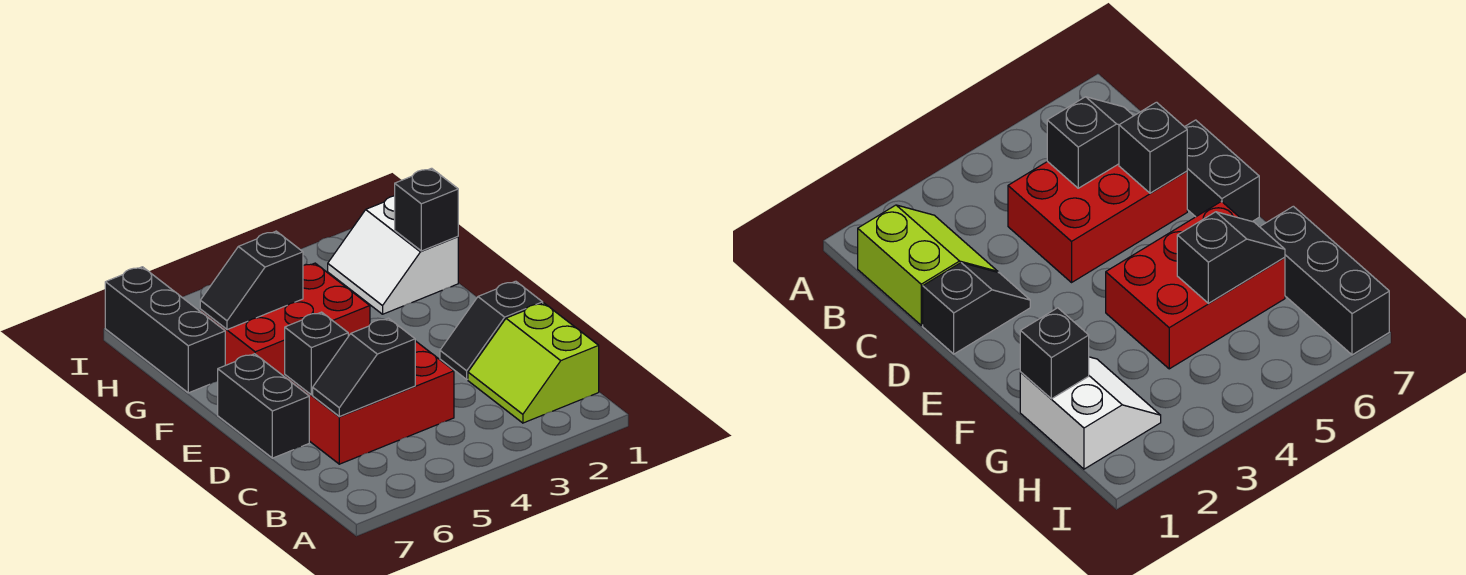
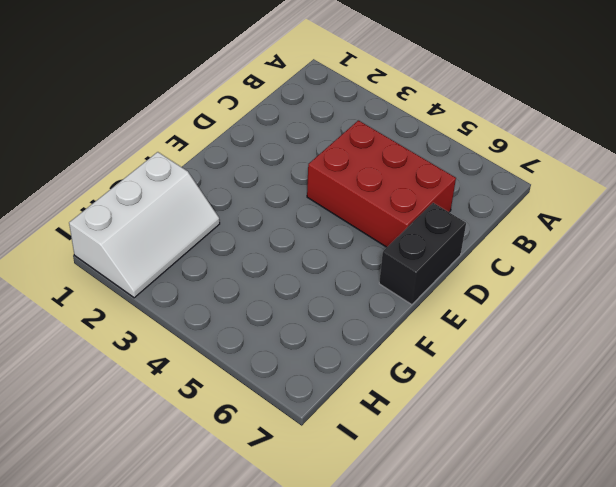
white 2x3 slope [69,152,220,298] -> white 2x2 slope [328,196,458,314]
none -> lime 2x2 slope [468,303,599,423]
none -> black 1x2 slope [440,281,543,379]

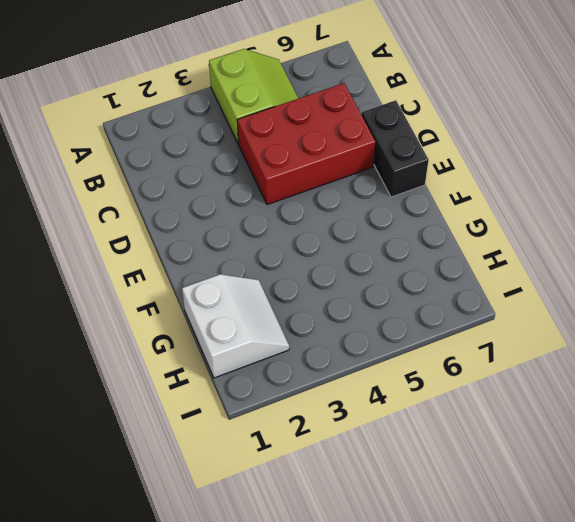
lime 2x2 slope [209,49,299,144] -> lime 2x2 slope moved to [468,303,599,423]
none -> black 1x2 slope [440,281,543,379]
none -> red 2x3 brick [200,263,370,377]

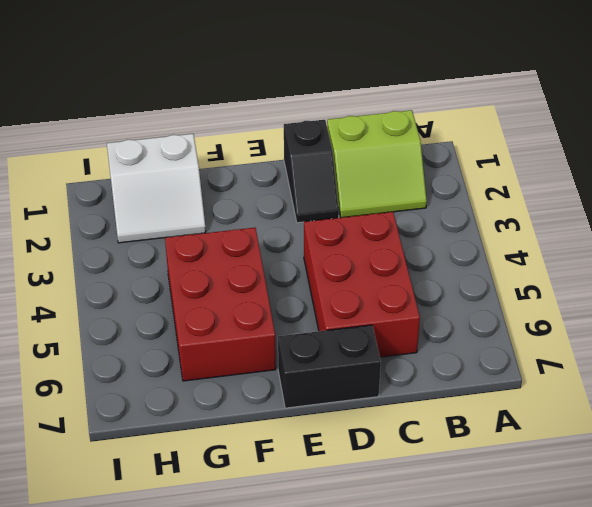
none -> black 1x3 brick [105,267,225,393]
none -> black 1x2 slope [313,318,415,417]

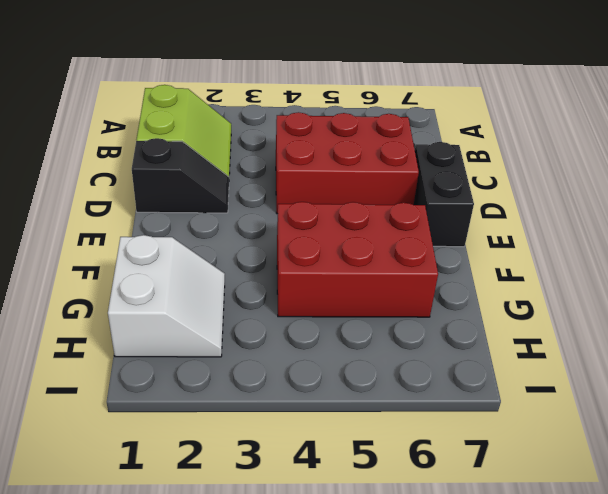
none -> black 1x3 brick [105,267,225,393]
none -> black 1x2 slope [313,318,415,417]

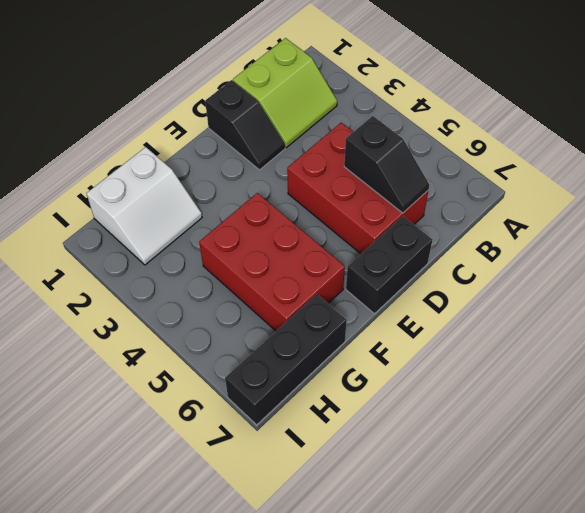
none -> black 1x1 brick [285,312,348,395]
none -> black 1x1 brick [395,168,458,251]

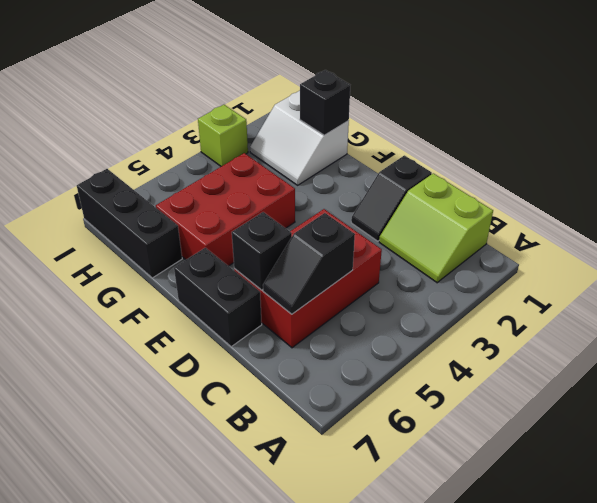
lime 1x1 brick [198,105,248,166] -> none
none -> black 1x2 slope [200,231,303,330]

